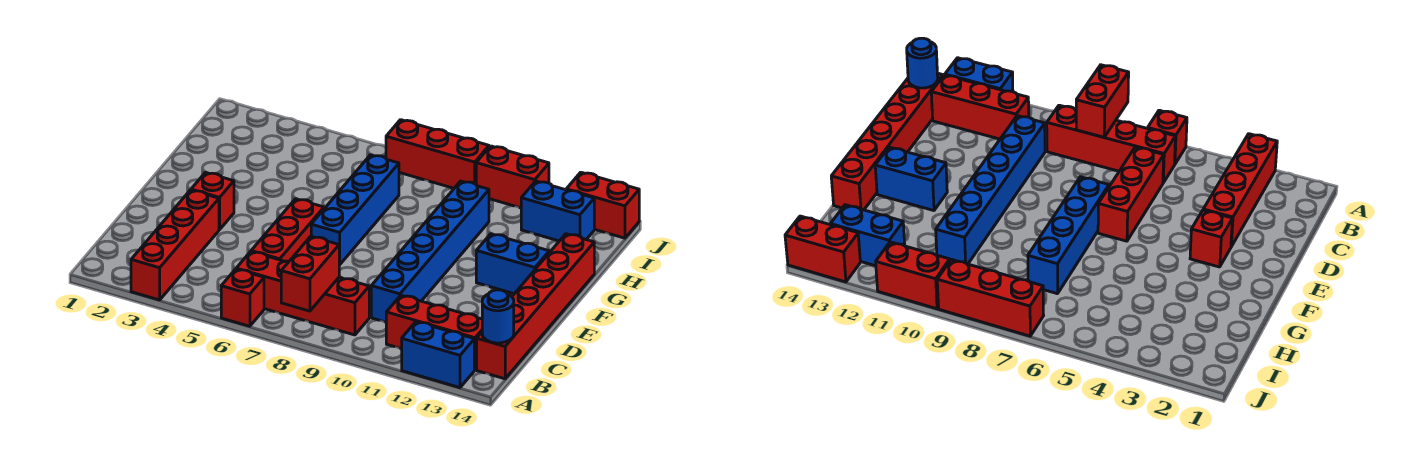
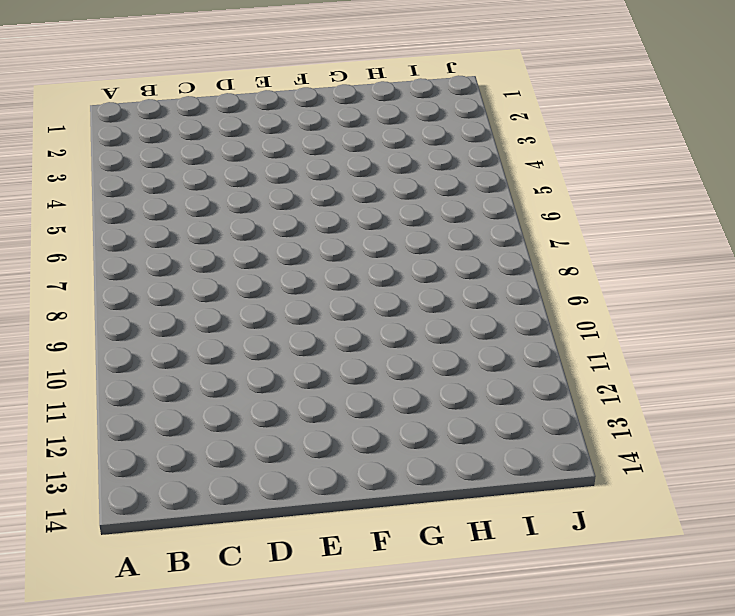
none -> red 1x4 brick [131,190,219,300]
none -> red 1x1 brick [221,269,264,326]
none -> blue 1x2 brick [402,322,474,388]

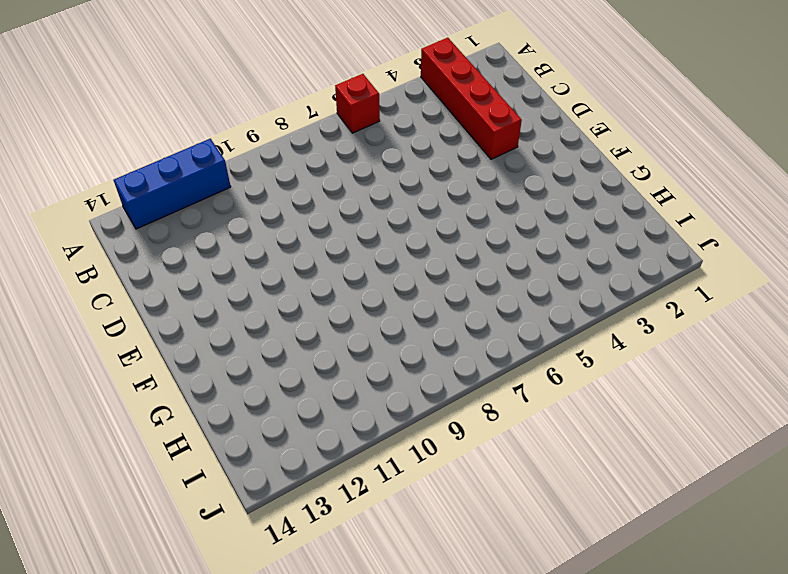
blue 1x3 brick [114,139,231,229] -> blue 1x2 brick [402,322,474,388]
none -> red 1x4 brick [236,252,369,335]
none -> red 1x3 brick [386,295,482,370]
none -> red 1x6 brick [477,234,594,379]

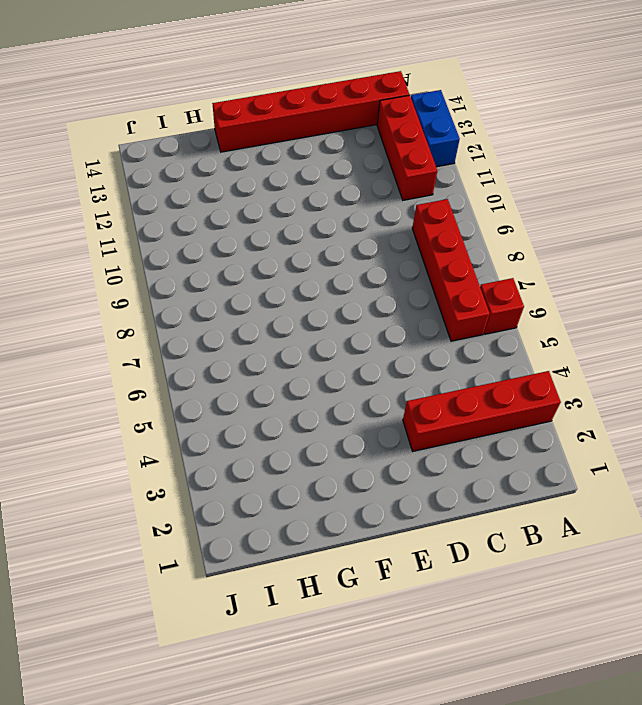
none -> red 1x3 brick [251,199,324,261]
none -> blue 1x6 brick [371,181,489,322]
none -> red 1x1 brick [191,173,234,230]

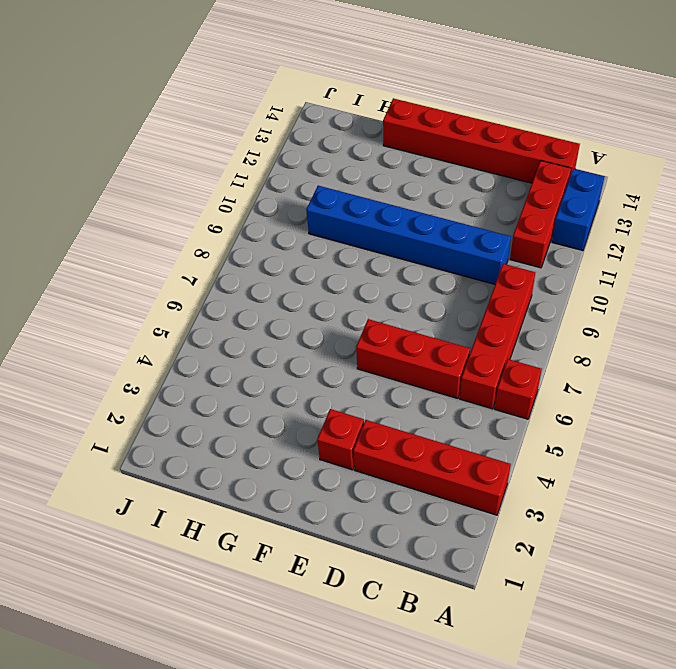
none -> blue 1x4 brick [311,155,399,265]
none -> blue 1x2 brick [476,234,549,294]
none -> blue 1x2 brick [521,181,594,241]

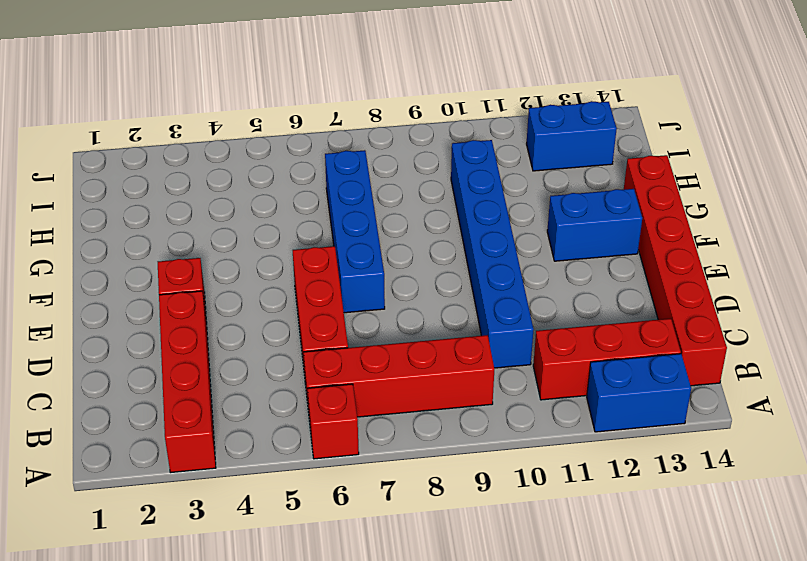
none -> red 1x3 brick [386,120,489,188]
none -> red 1x2 brick [476,146,549,208]
none -> red 1x2 brick [566,172,639,238]

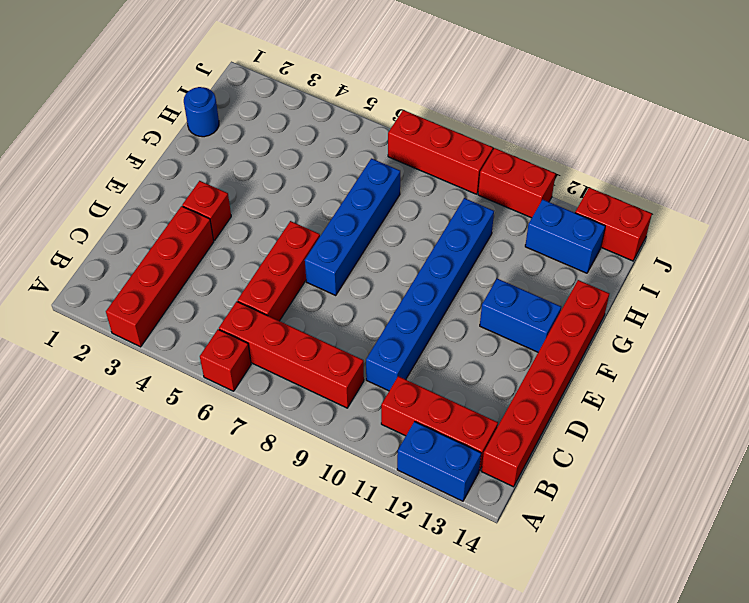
blue 1x1 round brick [184,87,219,137] -> blue 1x1 round brick moved to [482,290,514,343]
none -> red 1x2 brick [281,236,339,311]

